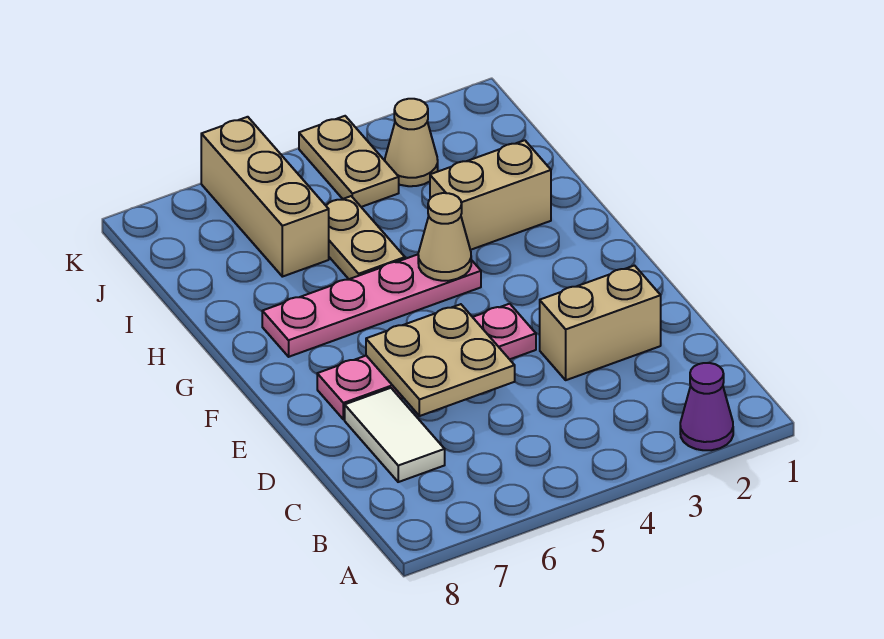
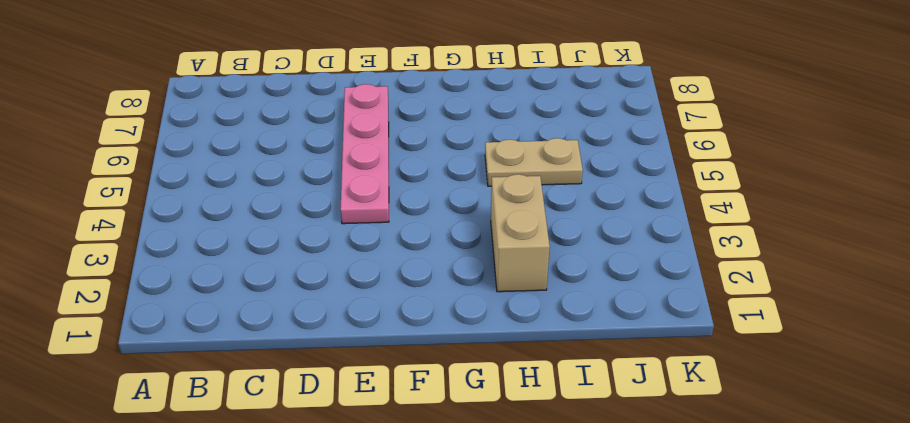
none -> purple 1x1 cone [680,363,733,450]
none -> white 1x2 tile [345,388,445,482]
none -> tan 1x2 brick [540,266,661,380]

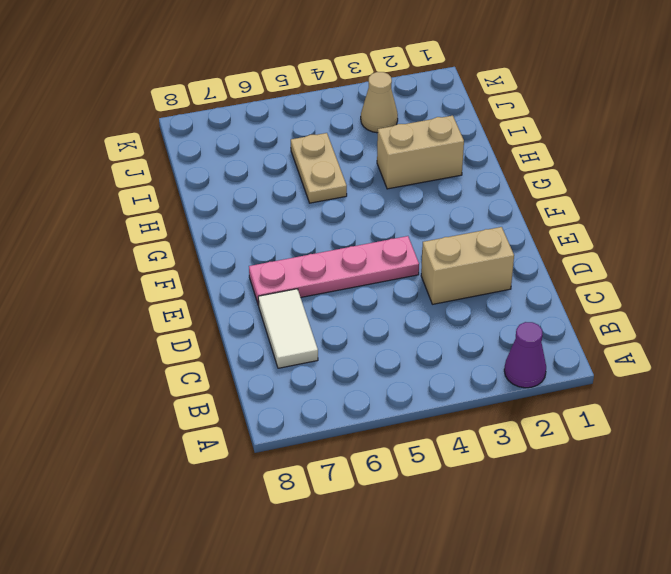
none -> pink 1x4 plate [262,254,481,357]
none -> tan 1x3 brick [201,117,329,277]
none -> tan 1x2 plate [299,116,399,207]

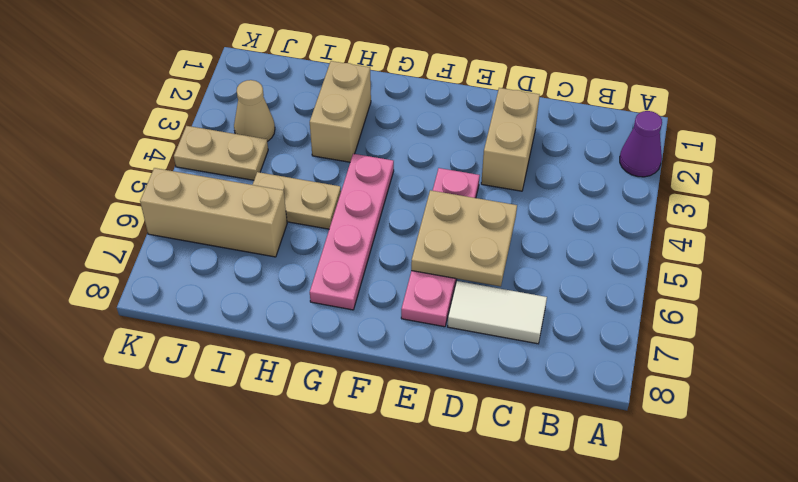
none -> tan 1x1 cone [418,193,471,281]

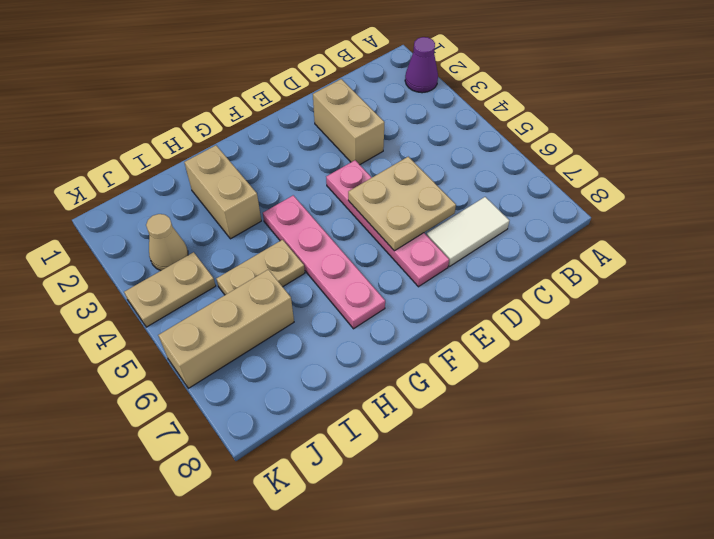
none -> tan 1x1 cone [418,193,471,281]

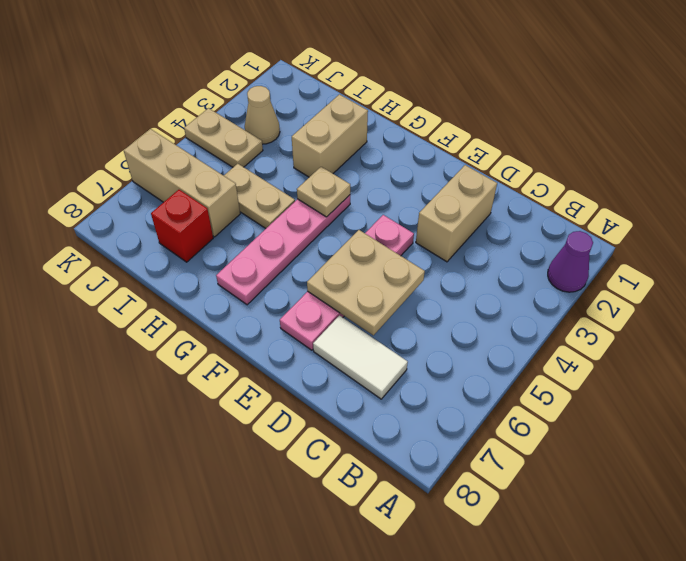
tan 1x1 plate [297,167,350,217] -> tan 1x1 cone [418,193,471,281]
red 1x1 brick [151,190,213,262] -> none

